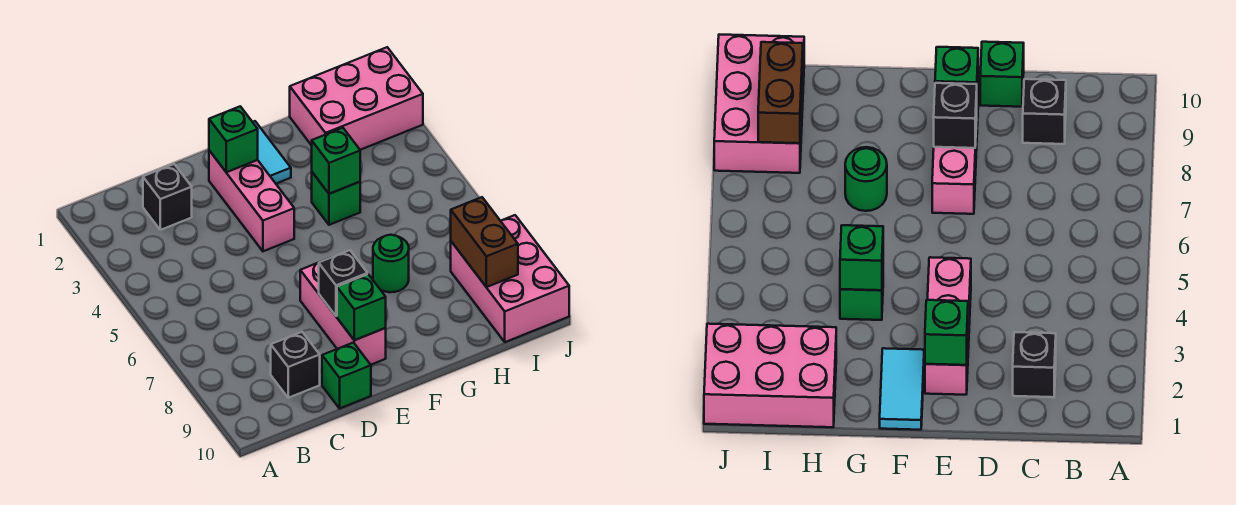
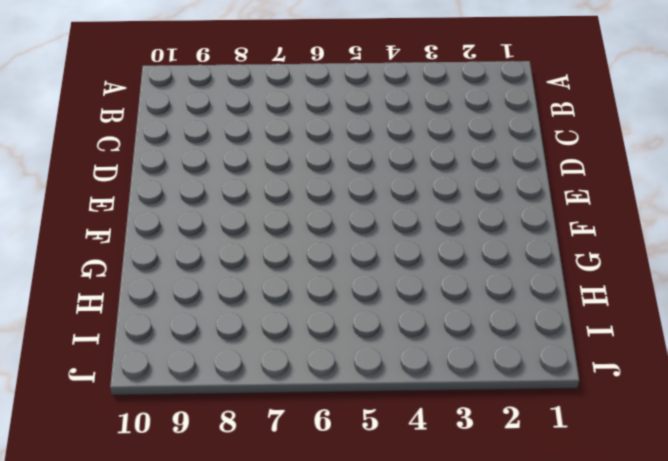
none -> black 1x1 brick [143,164,192,230]
none -> black 1x1 brick [271,332,320,398]
none -> green 1x1 brick [322,343,371,408]

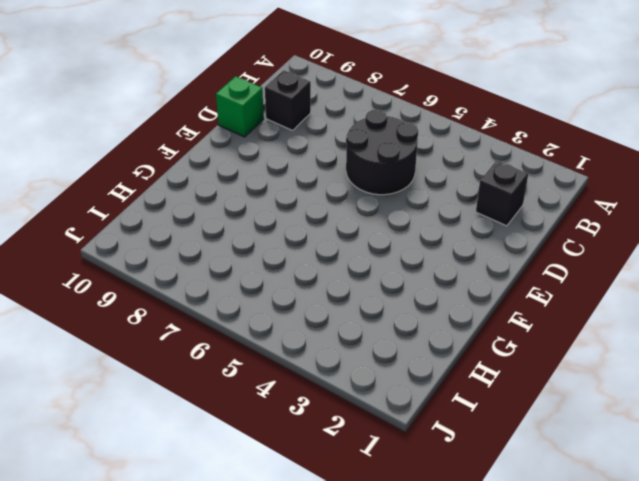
black 2x2 round brick [346,110,418,195] -> none
none -> pink 1x3 brick [209,150,294,251]
none -> pink 1x3 brick [300,263,386,365]
none -> cyan 1x2 tile [253,121,291,184]

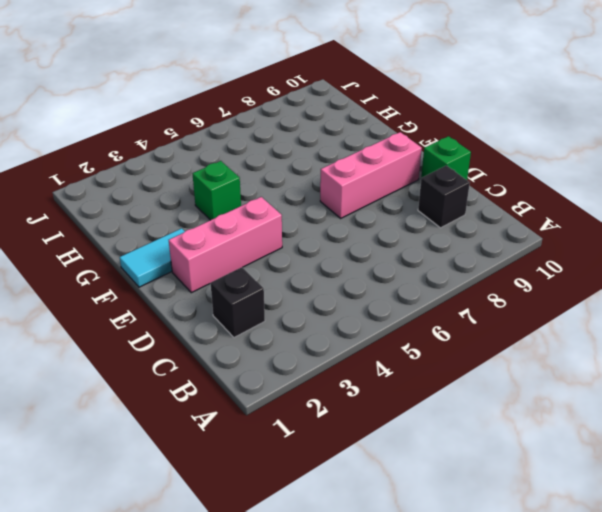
none -> green 1x1 round brick [373,235,409,292]
none -> pink 2x3 brick [290,47,423,150]
none -> pink 2x3 brick [451,215,569,342]

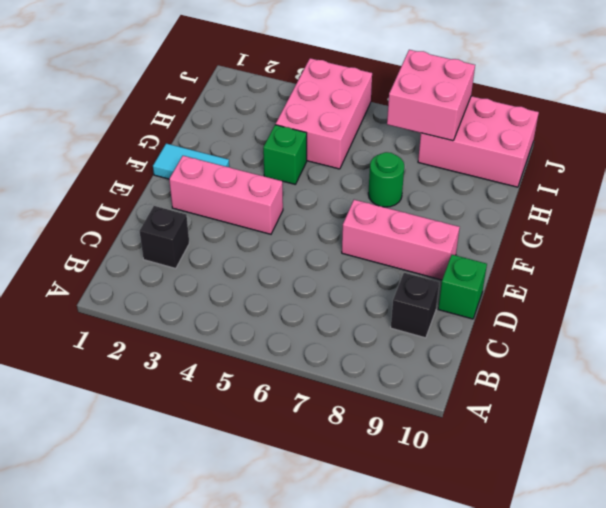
pink 2x3 brick [276,58,372,169] -> pink 2x3 brick moved to [290,47,423,150]
pink 2x2 brick [387,50,475,141] -> brown 1x2 brick [451,197,518,287]
none -> green 1x1 brick [209,106,258,172]
none -> black 1x1 brick [319,250,367,316]
none -> green 1x1 brick [337,274,386,340]

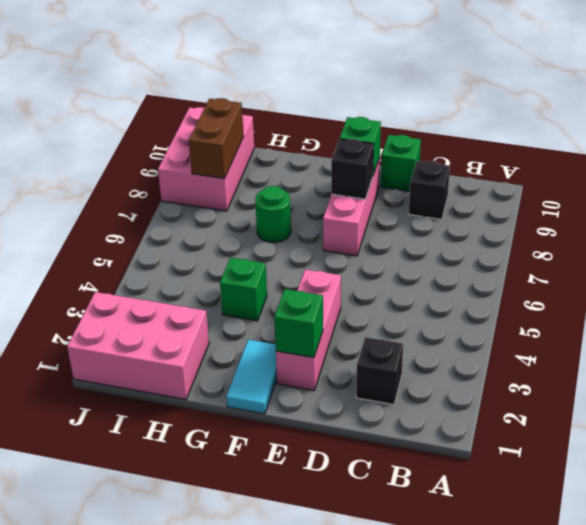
none -> green 1x1 brick [312,128,360,194]

